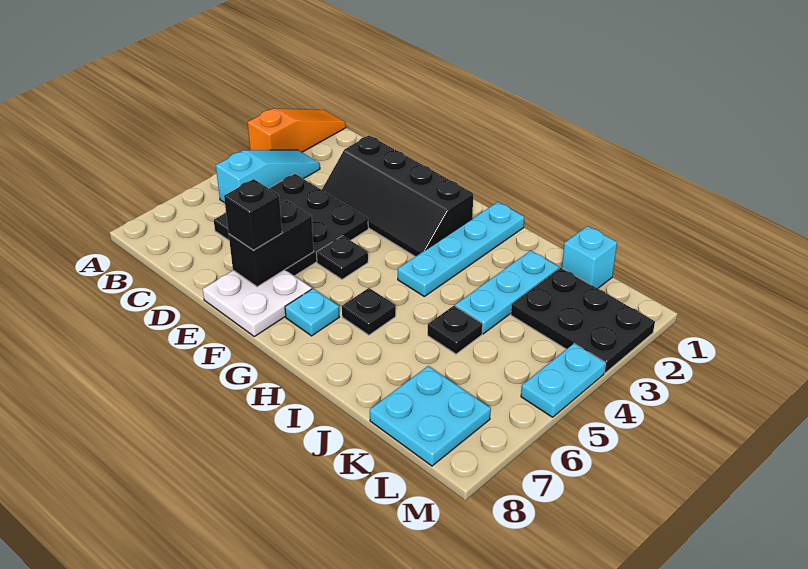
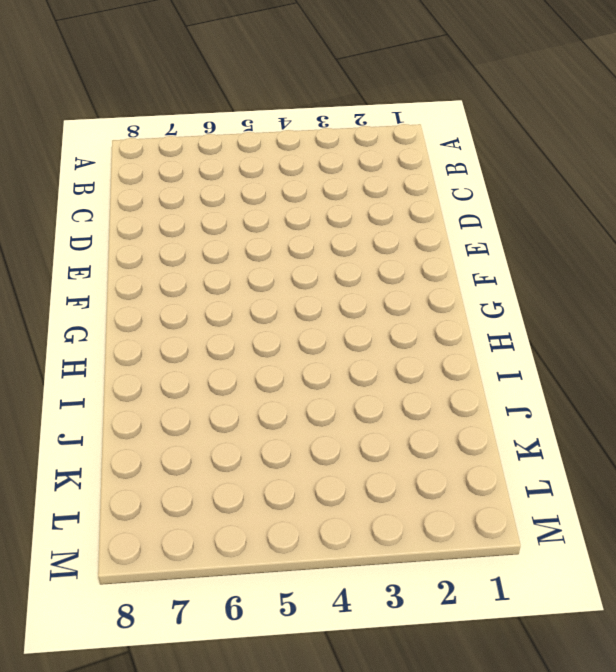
none -> orange 1x3 slope [248,108,346,152]
none -> cyan 1x3 slope [216,150,320,203]
none -> black 3x3 plate [214,174,368,276]

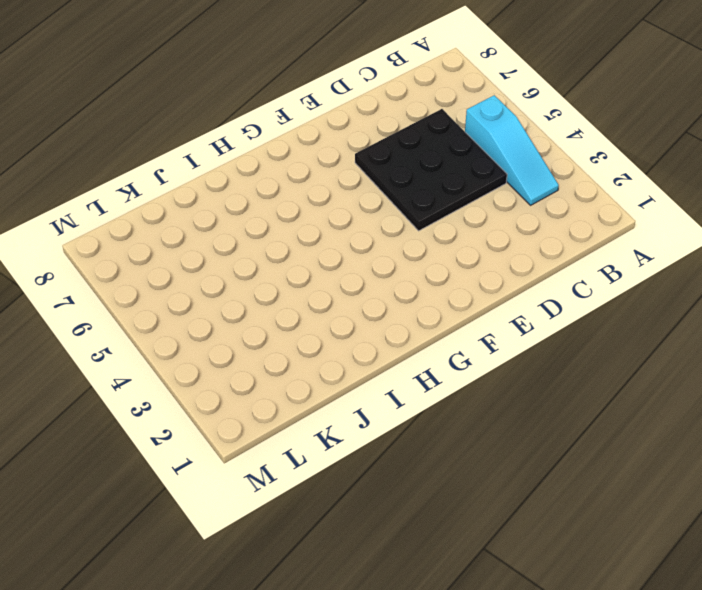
none -> orange 1x3 slope [248,108,346,152]
none -> black 2x4 slope [322,135,473,257]
none -> white 2x2 plate [203,270,312,336]

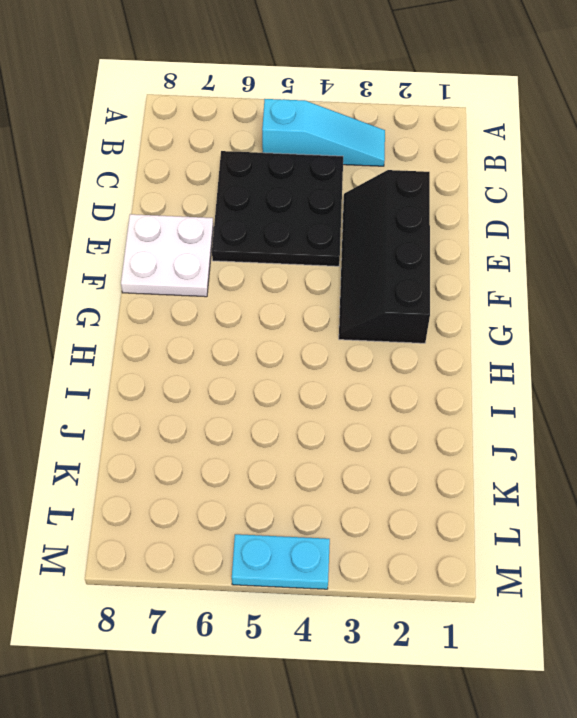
none -> orange 1x3 slope [248,108,346,152]
none -> black 1x1 plate [316,236,368,279]
none -> cyan 1x1 plate [285,289,339,336]

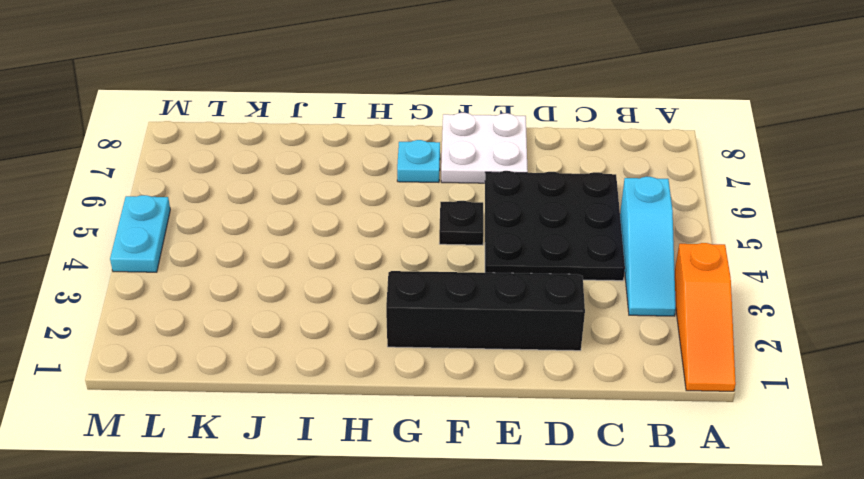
none -> cyan 1x4 plate [398,202,524,296]
none -> black 1x1 plate [342,288,396,335]
none -> cyan 1x3 plate [455,251,559,334]

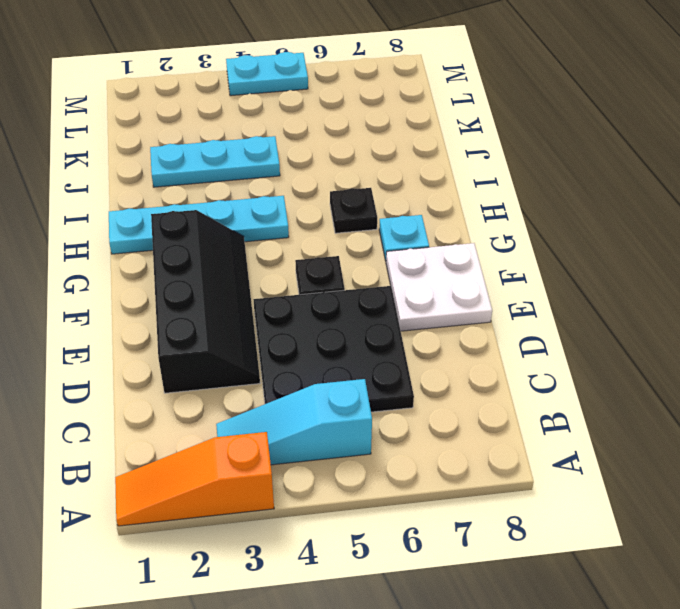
none -> black 1x1 plate [428,306,483,354]
none -> cyan 1x1 brick [562,226,617,289]
none -> black 2x3 plate [511,268,655,373]

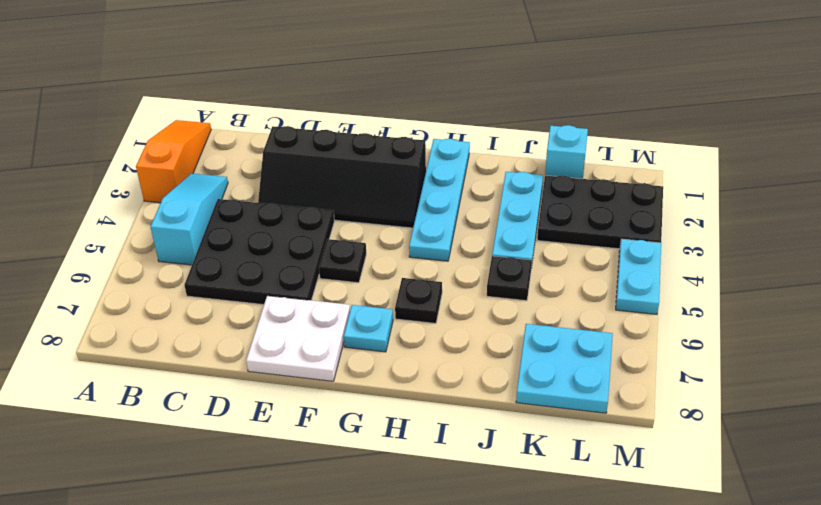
none -> black 1x2 brick [229,200,314,287]
none -> black 1x1 brick [224,179,282,250]

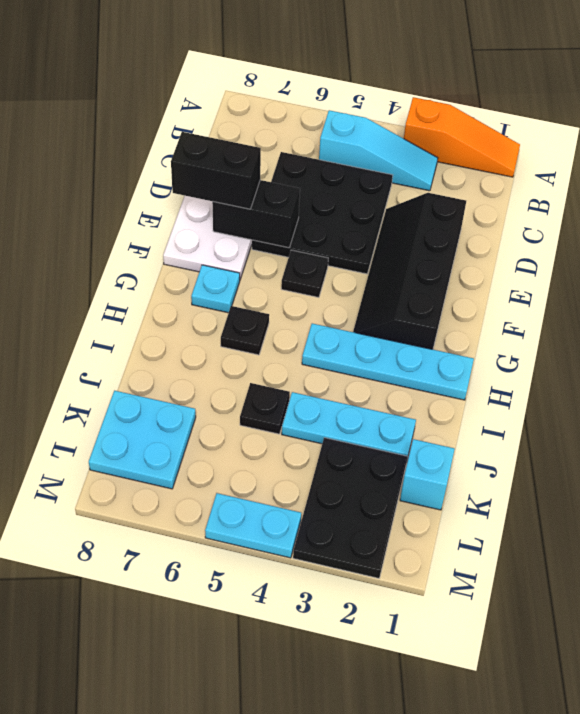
black 1x2 brick [171,132,261,209] -> black 1x1 brick [224,179,282,250]

